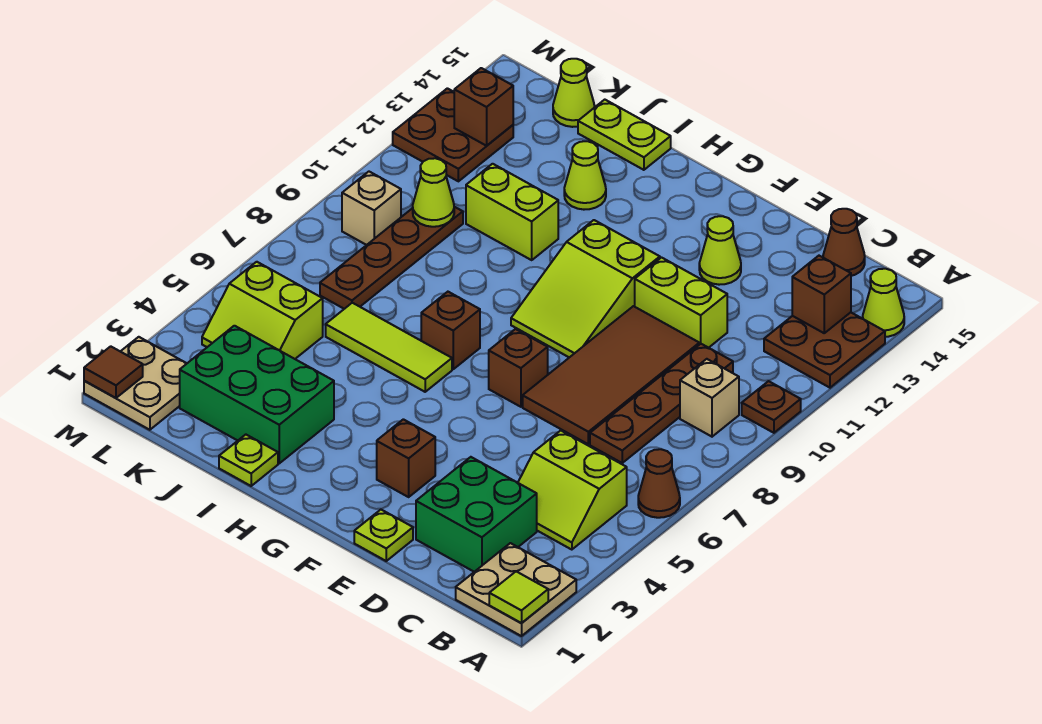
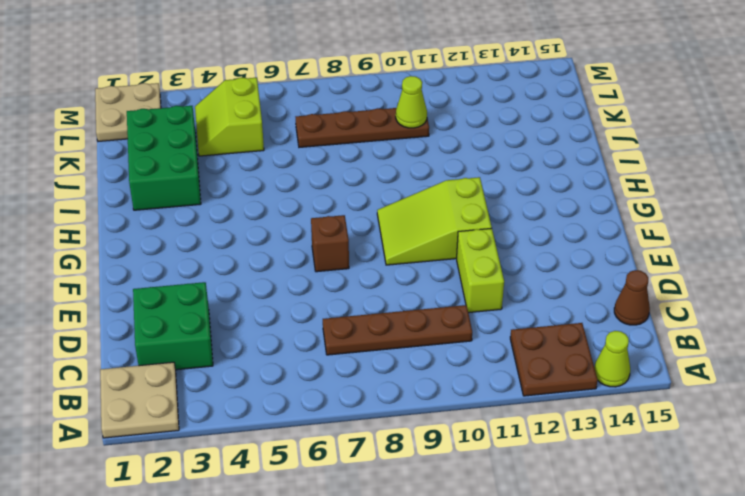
none -> brown 1x1 cone [638,449,680,518]
none -> brown 1x1 plate [742,381,801,433]
none -> lime 2x2 slope [518,430,627,550]
none -> tan 1x1 brick [680,359,739,437]

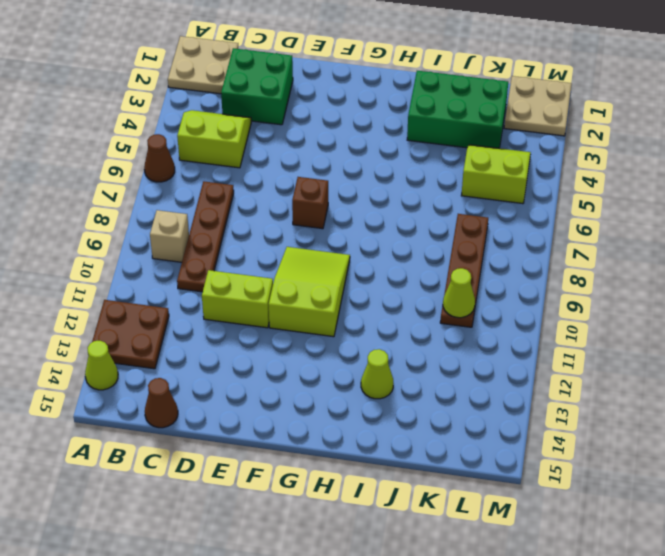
none -> brown 1x1 plate [742,381,801,433]
none -> brown 2x4 tile [523,306,699,444]
none -> lime 1x1 plate [354,510,413,561]
none -> lime 1x1 cone [699,216,741,285]

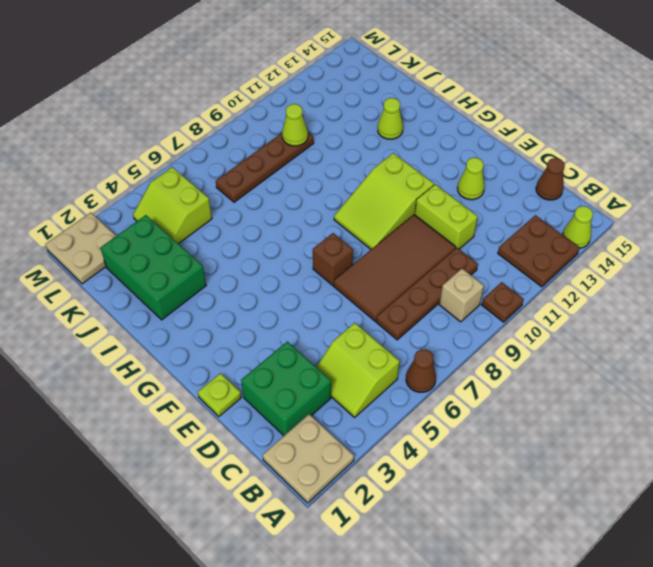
none -> brown 1x1 brick [377,419,435,497]
none -> lime 1x3 tile [326,303,452,392]
none -> brown 1x1 brick [421,292,480,369]
none -> lime 1x1 plate [219,435,278,486]

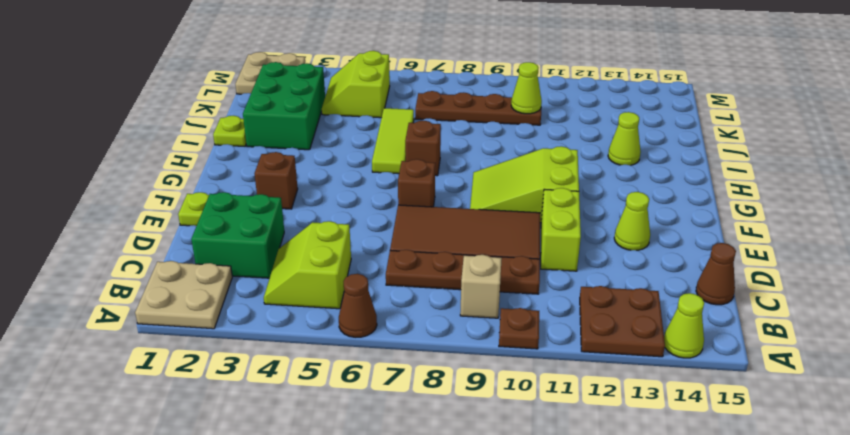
none -> lime 1x2 brick [466,164,558,260]
none -> lime 1x2 plate [578,100,671,170]
none -> lime 1x1 cone [553,59,595,127]
none -> tan 1x1 brick [342,172,401,245]

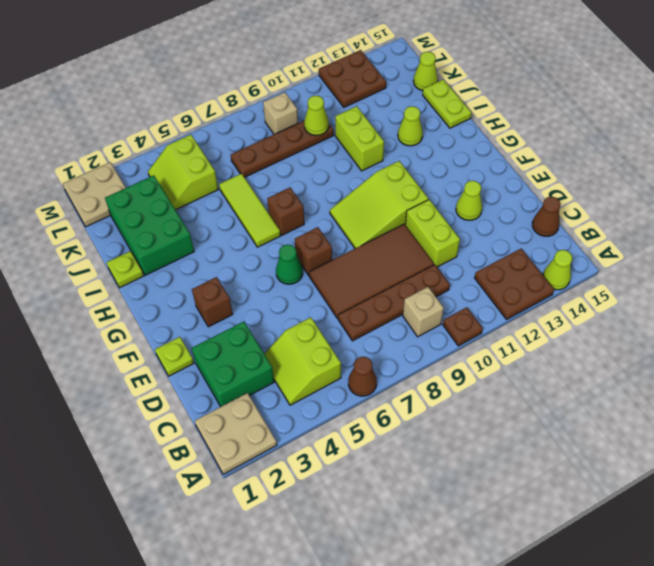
green 1x1 cone [276,245,303,284] -> none
none -> lime 1x1 tile [489,571,548,623]
none -> brown 1x1 brick [792,256,851,333]
none -> brown 1x1 brick [454,68,513,146]
none -> brown 1x1 tile [84,346,143,398]

